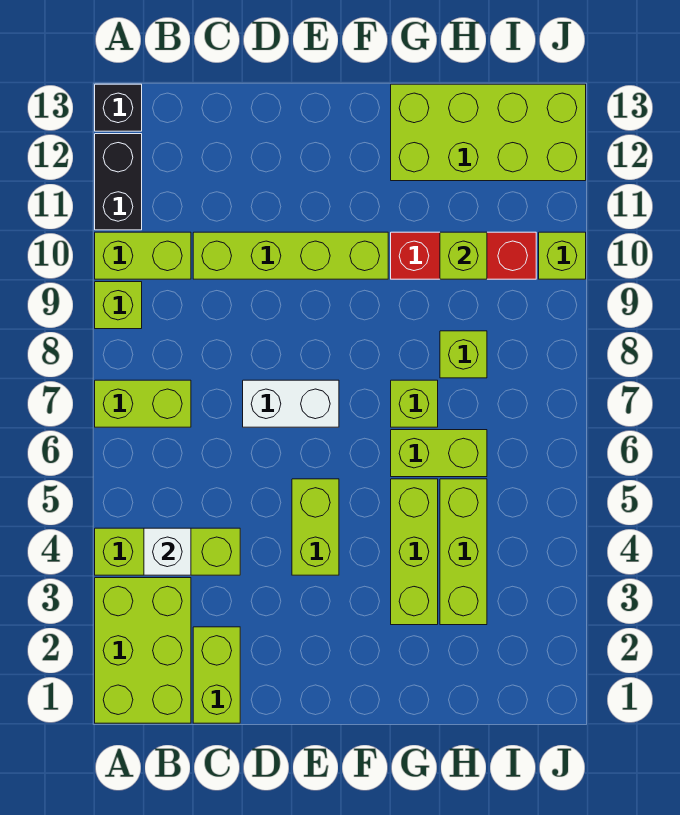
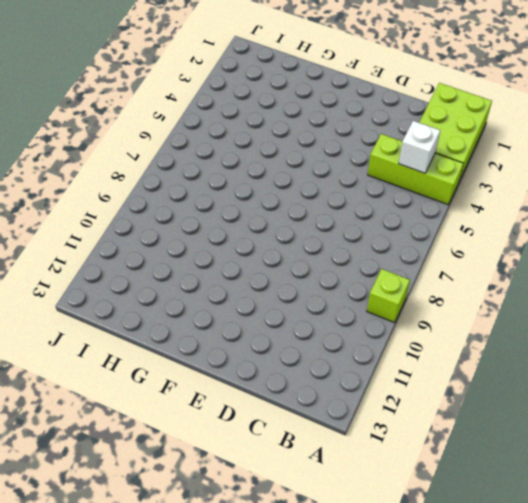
none -> lime 1x2 brick [95,380,191,427]
none -> lime 1x2 brick [95,232,191,279]
none -> black 1x2 brick [95,134,142,230]

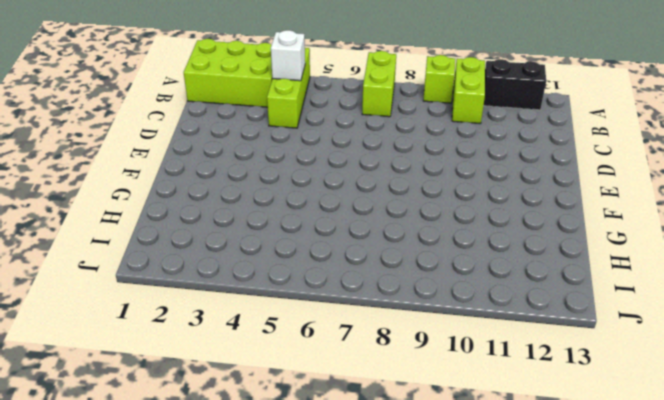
none -> black 1x1 brick [95,84,142,131]
none -> lime 1x2 brick [193,627,240,723]
none -> lime 1x4 brick [193,232,388,279]

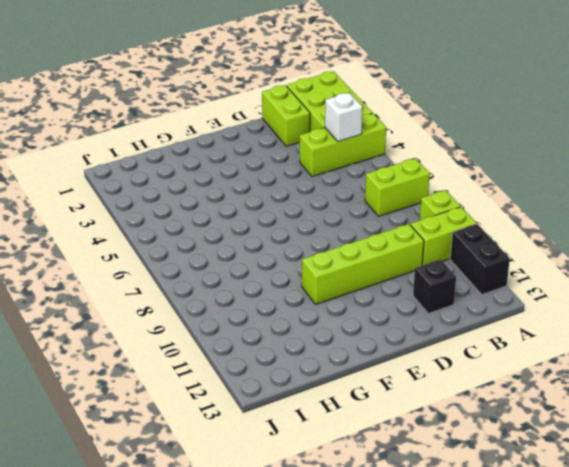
black 1x1 brick [413,259,456,314] -> black 1x1 brick moved to [95,84,142,131]
none -> white 1x2 brick [243,380,339,427]
none -> lime 1x2 brick [292,479,339,575]
none -> lime 1x3 brick [391,479,438,625]

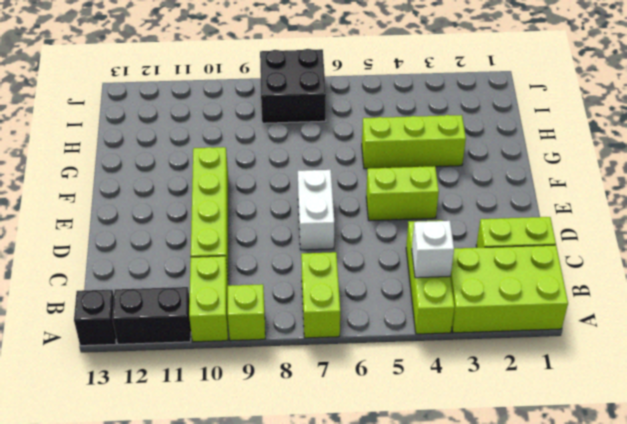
black 2x2 brick [260,49,326,123] -> none
none -> lime 1x2 brick [391,430,487,477]
none -> lime 1x1 brick [391,380,438,427]
none -> red 1x3 brick [391,232,536,279]

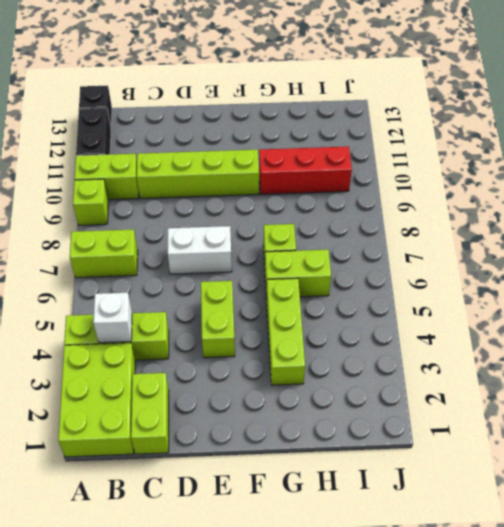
none -> lime 2x4 brick [391,84,586,181]
none -> lime 1x3 brick [440,479,487,625]
none -> lime 1x1 brick [440,331,487,378]

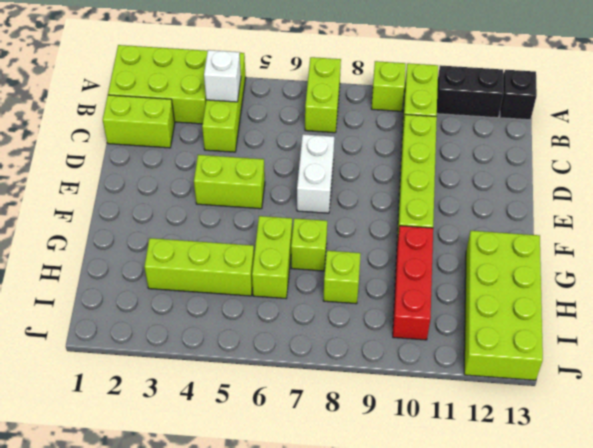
none -> lime 1x3 brick [391,479,438,625]
none -> lime 1x1 brick [539,232,586,279]
none -> lime 1x1 brick [440,232,487,279]

